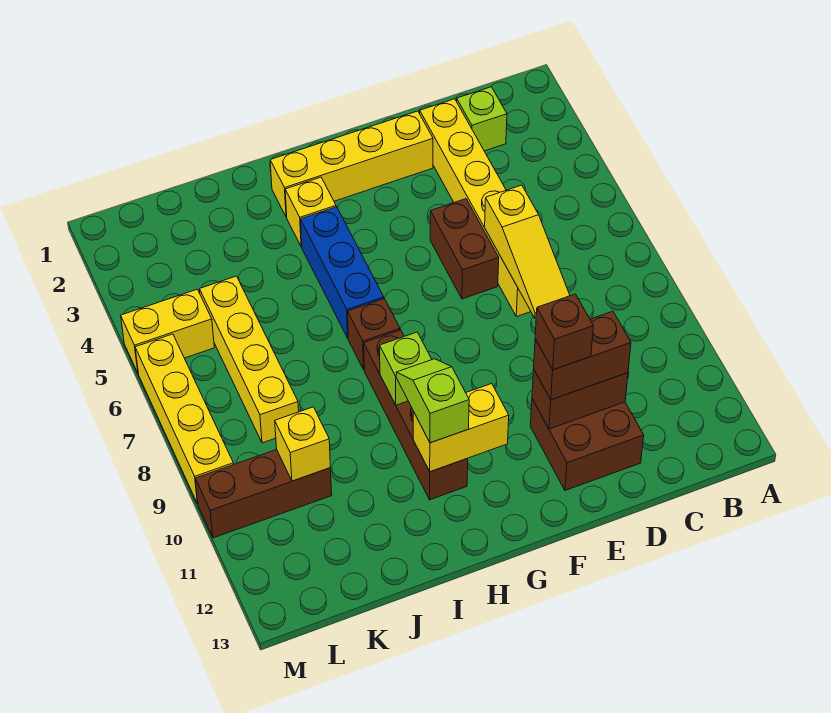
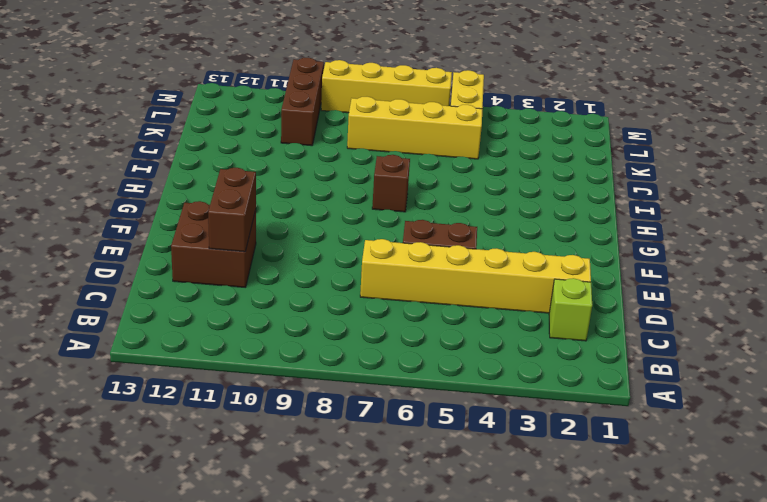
none -> yellow 1x4 brick [270,111,433,217]
none -> yellow 1x1 brick [285,177,336,247]
none -> blue 1x3 brick [301,207,384,338]

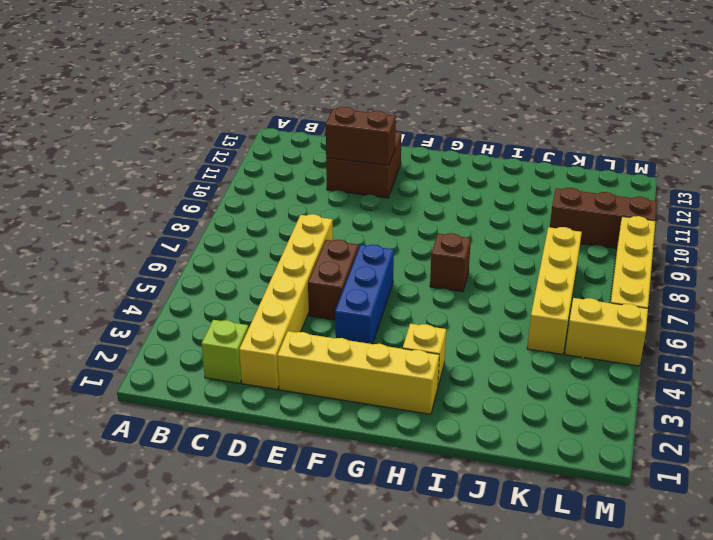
blue 1x3 brick [335,245,394,344] -> blue 1x3 brick moved to [301,207,384,338]
none -> brown 1x4 brick [364,330,468,500]
none -> yellow 1x3 slope [485,185,570,318]
none -> yellow 1x2 brick [413,384,509,472]

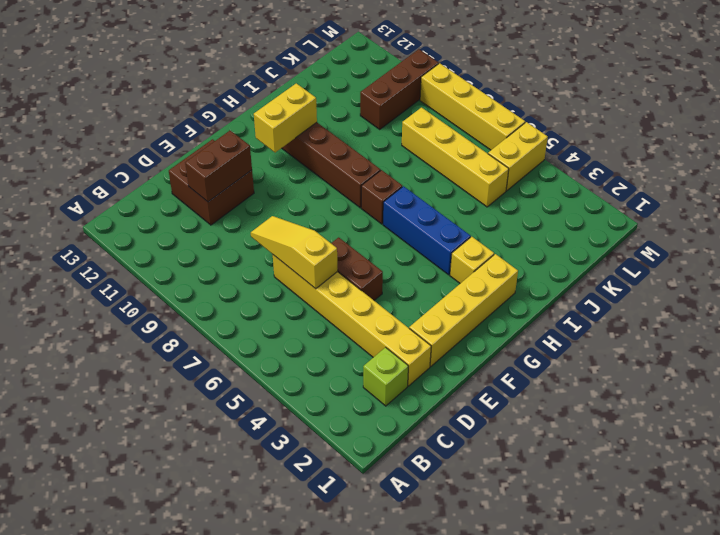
none -> lime 1x1 brick [380,332,432,405]
none -> yellow 1x1 brick [275,407,330,481]
none -> brown 1x2 brick [534,311,631,400]

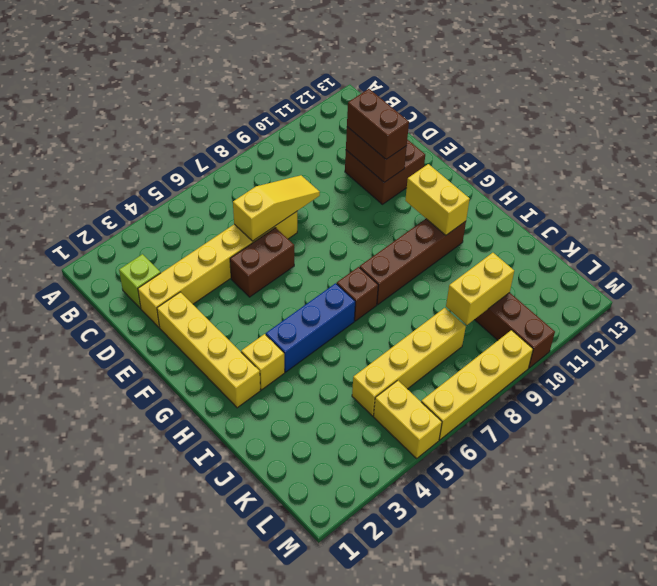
yellow 1x2 brick [446,253,514,325] -> yellow 1x1 brick [275,407,330,481]
none -> lime 1x1 brick [380,332,432,405]
none -> lime 1x2 slope [396,359,469,443]
none -> brown 1x1 brick [535,294,593,370]

